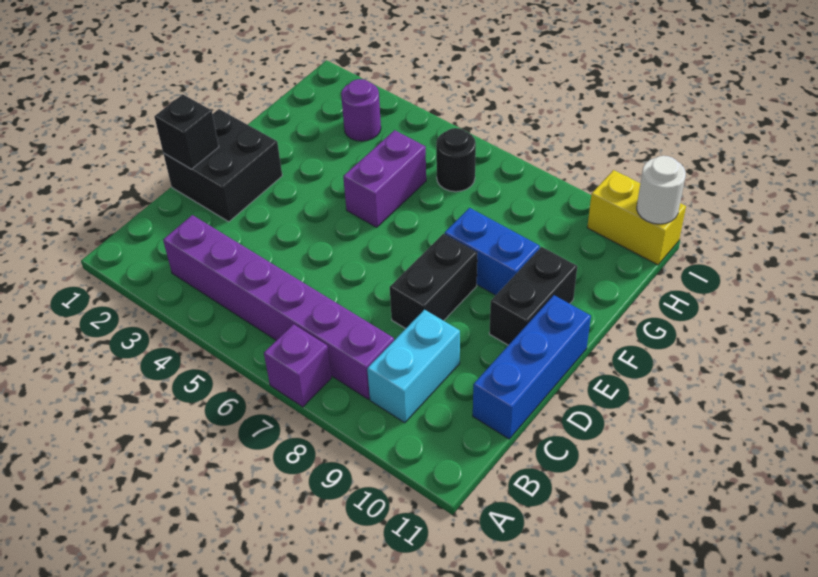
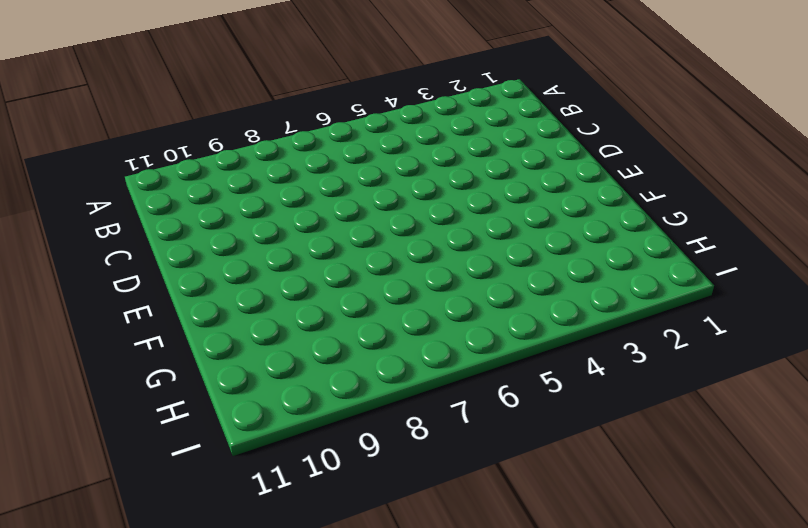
none -> purple 1x1 brick [264,324,331,407]
none -> purple 1x6 brick [163,215,394,399]
none -> cyan 1x2 brick [367,310,460,423]

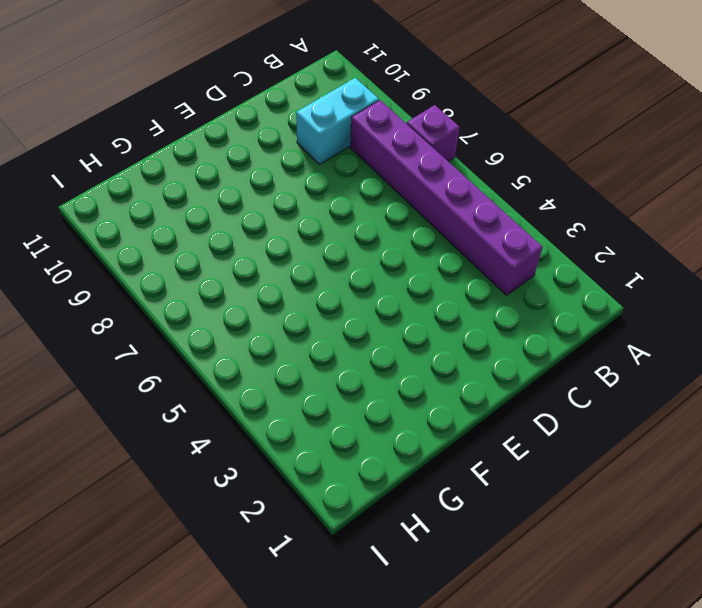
none -> blue 1x3 brick [473,295,591,439]
none -> black 2x2 brick [163,109,282,222]
none -> black 1x2 brick [390,234,477,329]

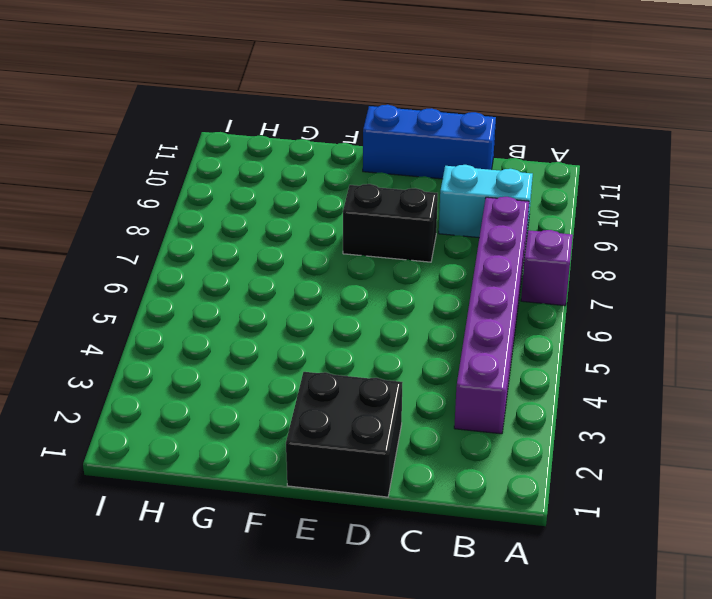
none -> black 1x2 brick [489,247,577,345]
none -> purple 1x2 brick [343,130,426,227]
none -> blue 1x2 brick [445,208,540,295]

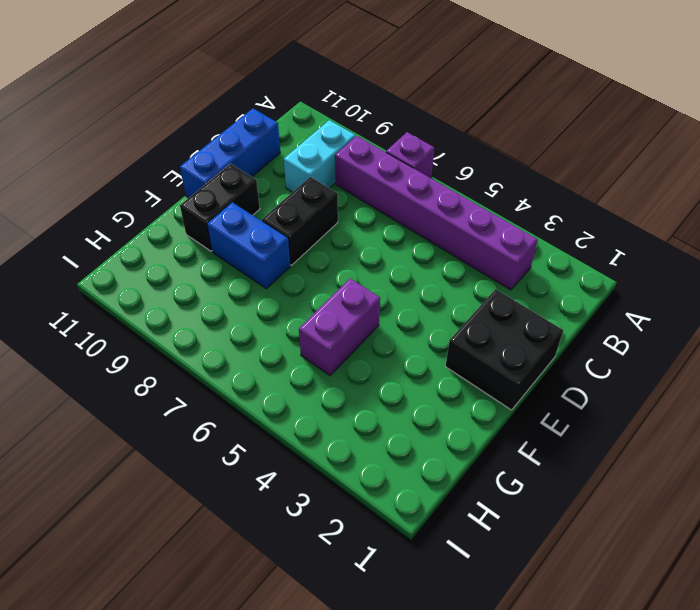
none -> purple 1x1 round brick [341,79,381,141]
none -> black 1x1 round brick [436,128,476,192]
none -> yellow 1x2 brick [587,170,686,265]

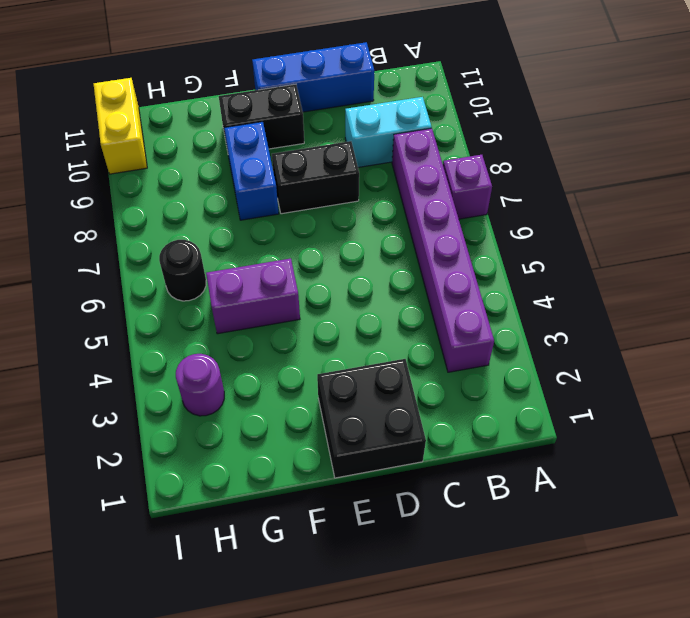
none -> black 1x1 brick [154,94,219,169]
none -> white 1x1 round brick [637,156,686,224]

